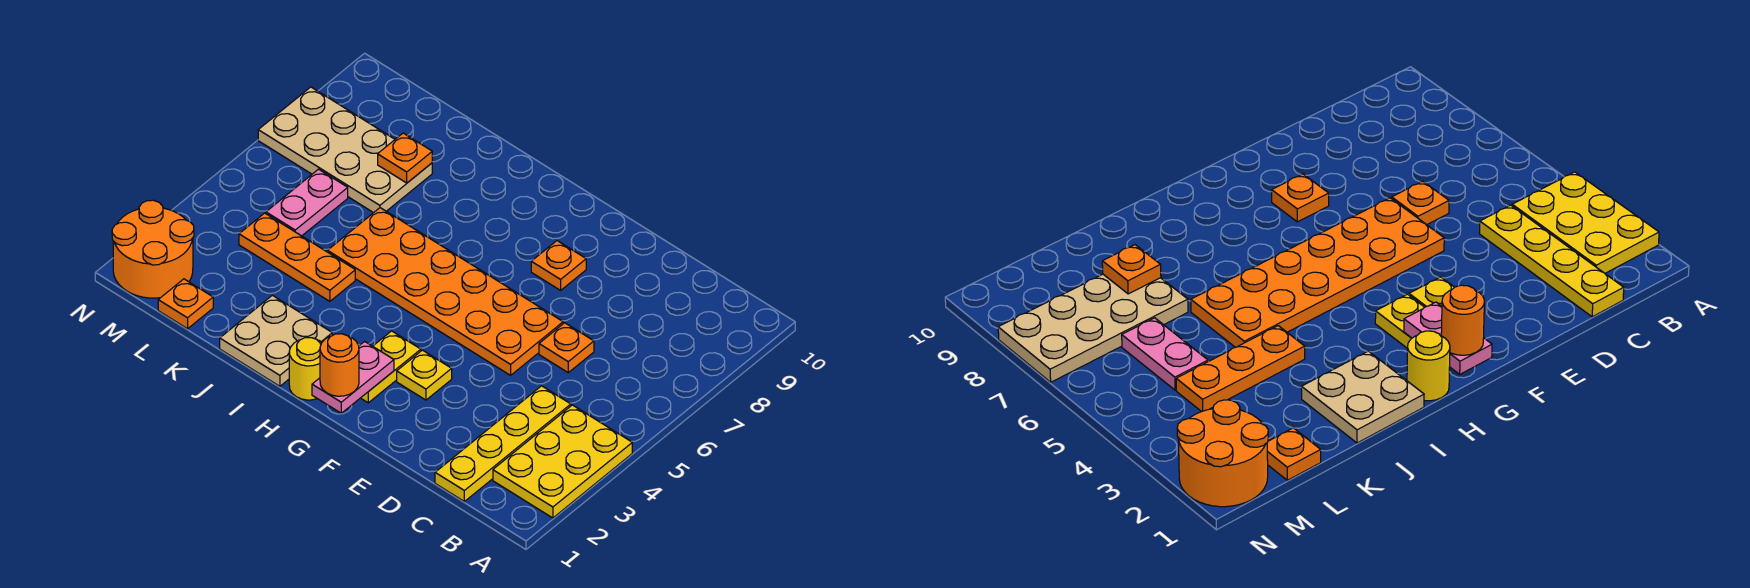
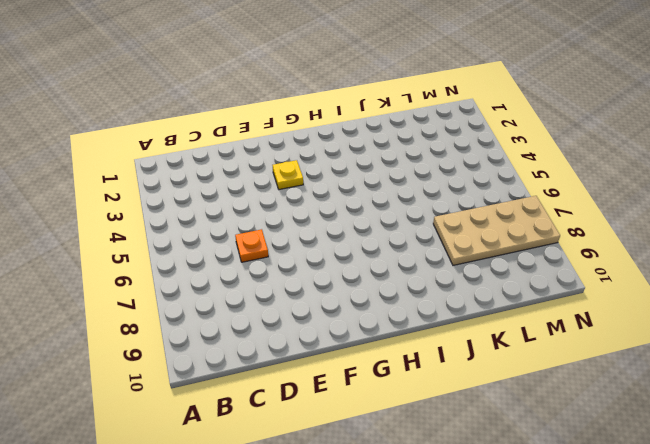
none -> yellow 2x3 plate [493,405,632,518]
none -> yellow 1x4 plate [435,386,571,501]
none -> orange 2x6 plate [327,208,563,375]

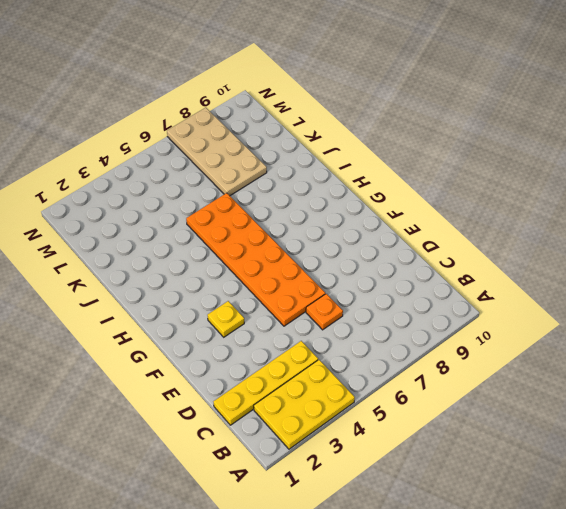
none -> orange 1x1 plate [531,241,586,290]
none -> yellow 1x2 plate [361,331,421,403]
none -> yellow 1x1 round brick [289,338,322,400]

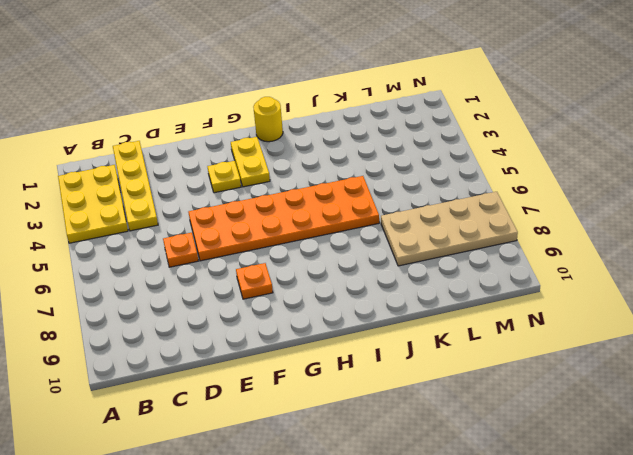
none -> tan 2x2 plate [220,295,332,386]
none -> orange 1x3 plate [239,213,355,301]
none -> orange 1x1 plate [158,279,213,329]

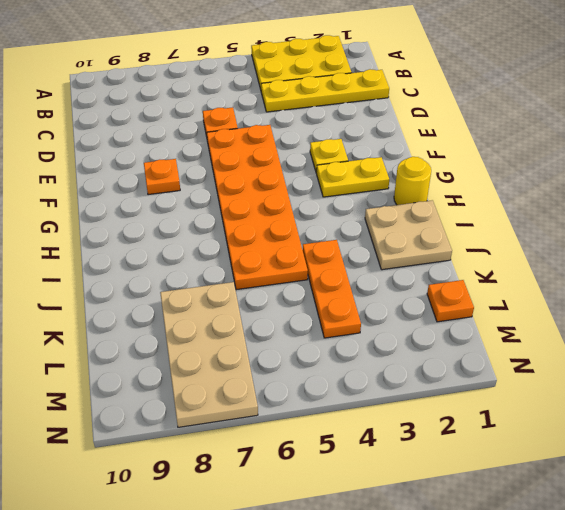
none -> pink 1x2 plate [266,169,348,236]
none -> orange 2x2 round brick [112,200,194,298]
none -> pink 1x2 plate [312,341,394,413]

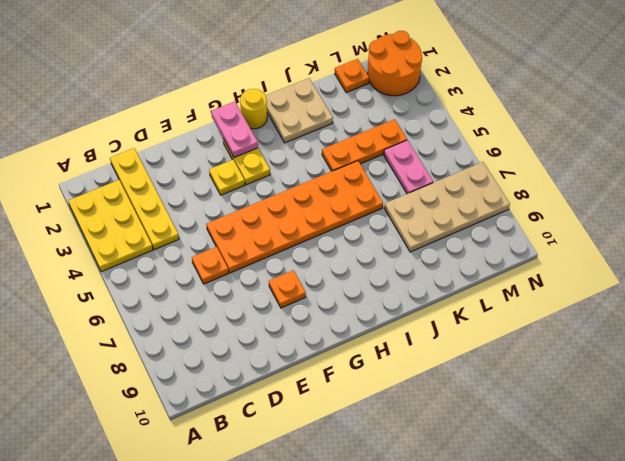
none -> orange 1x1 plate [378,133,432,183]
none -> orange 1x1 round brick [320,334,359,396]

